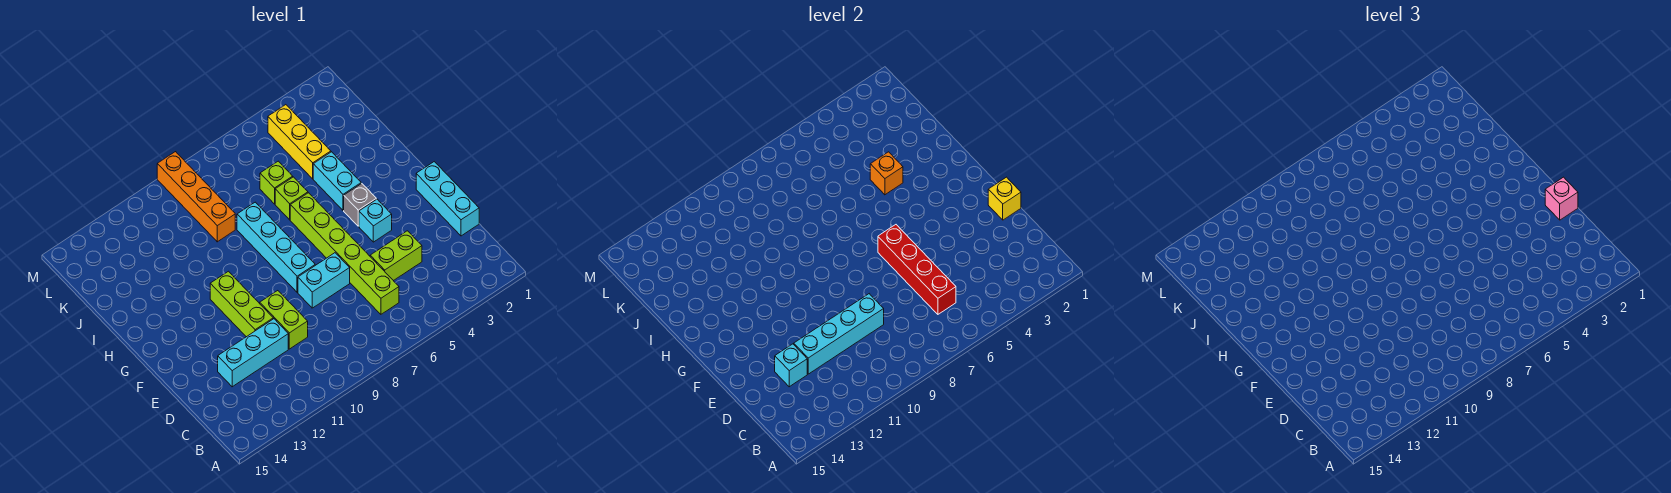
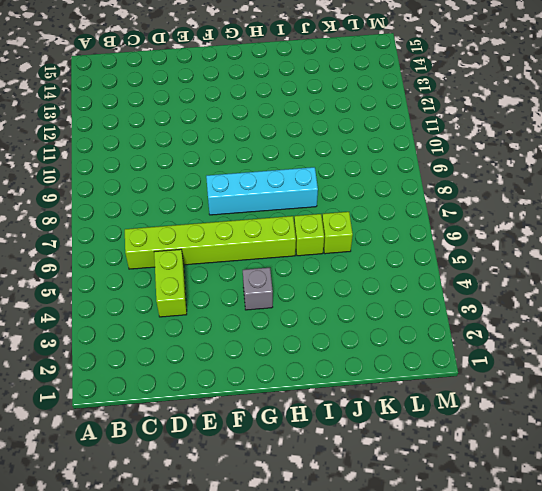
none -> cyan 1x3 brick [416,162,479,236]
none -> lime 1x2 brick [260,291,308,349]
none -> cyan 1x3 brick [218,319,288,387]

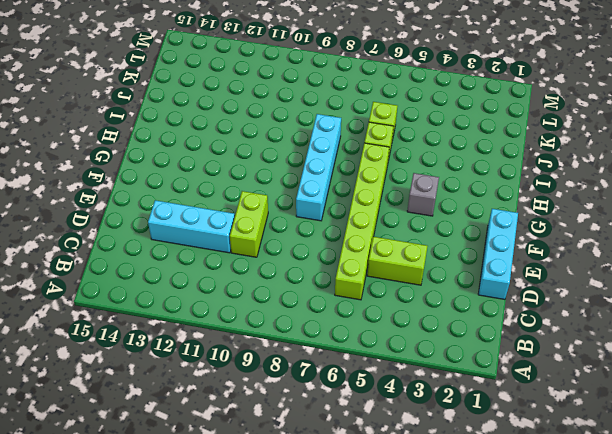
none -> cyan 1x2 brick [298,253,350,308]
none -> lime 1x3 brick [210,271,273,337]
none -> cyan 1x1 brick [359,199,392,242]

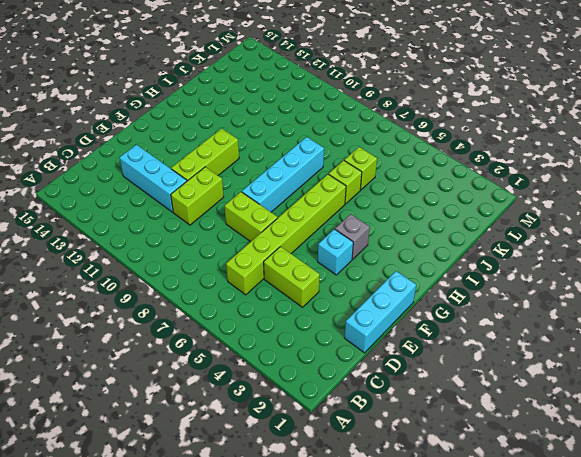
lime 1x2 brick [225,192,278,242] -> cyan 1x2 brick [298,253,350,308]
none -> cyan 1x2 brick [313,152,361,210]
none -> yellow 1x3 brick [268,105,331,179]
none -> orange 1x4 brick [157,152,235,242]

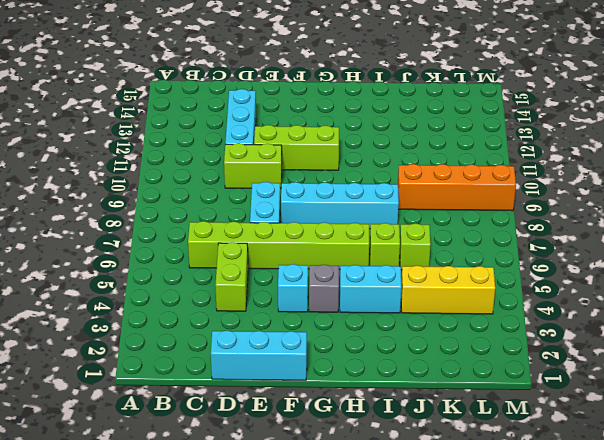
none -> red 1x4 brick [878,225,956,314]
none -> cyan 1x4 brick [794,294,884,374]
none -> cyan 1x1 brick [775,344,807,387]

